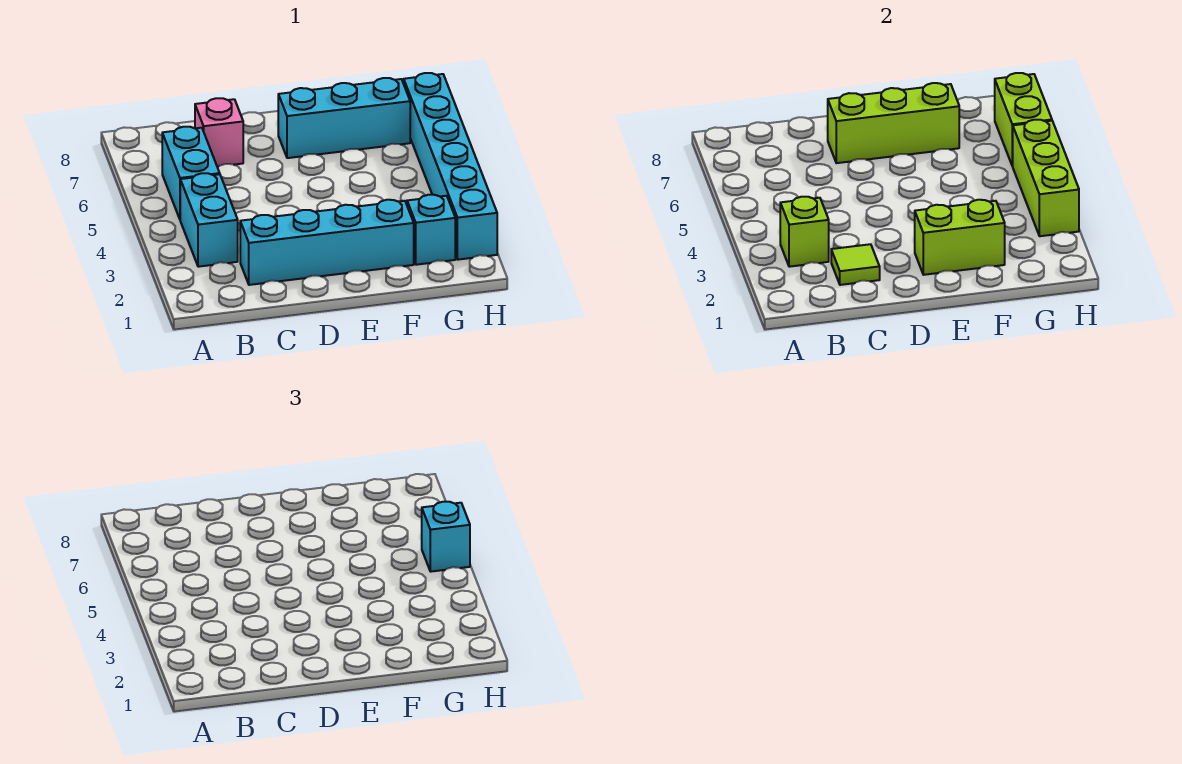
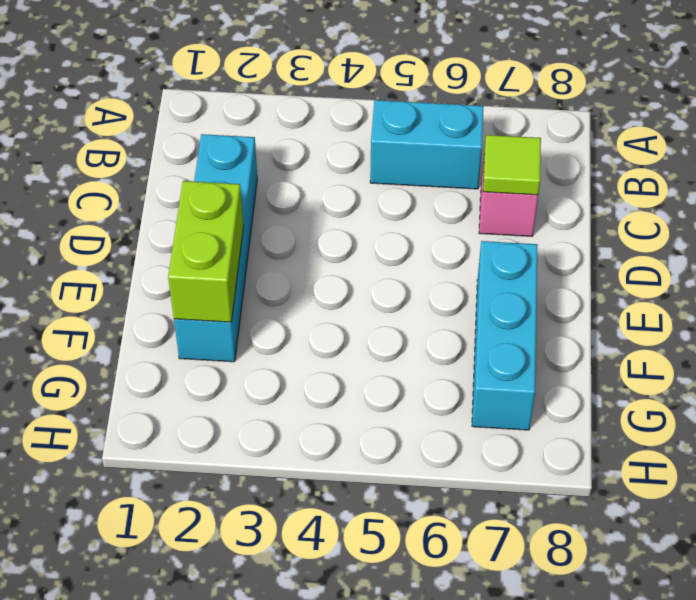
lime 1x1 tile [483,135,541,195] -> lime 1x1 tile moved to [831,244,880,285]
none -> cyan 1x2 brick [180,173,238,267]
none -> cyan 1x1 brick [407,195,455,265]
none -> cyan 1x6 brick [404,73,497,260]

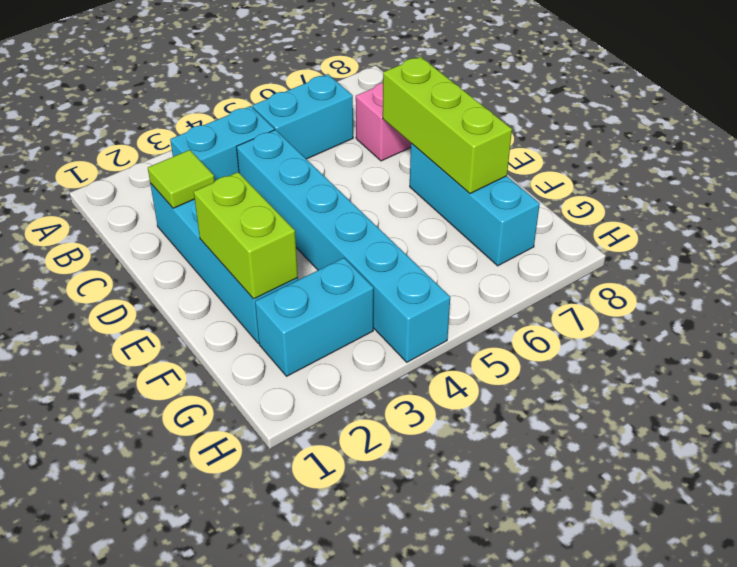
cyan 1x6 brick [237,130,450,362] -> cyan 1x6 brick turned to [404,73,497,260]
cyan 1x2 brick [255,258,374,376] -> cyan 1x1 brick [407,195,455,265]
none -> lime 1x1 brick [780,197,829,267]
none -> lime 1x3 brick [1013,120,1079,236]
none -> lime 1x2 brick [995,73,1052,166]

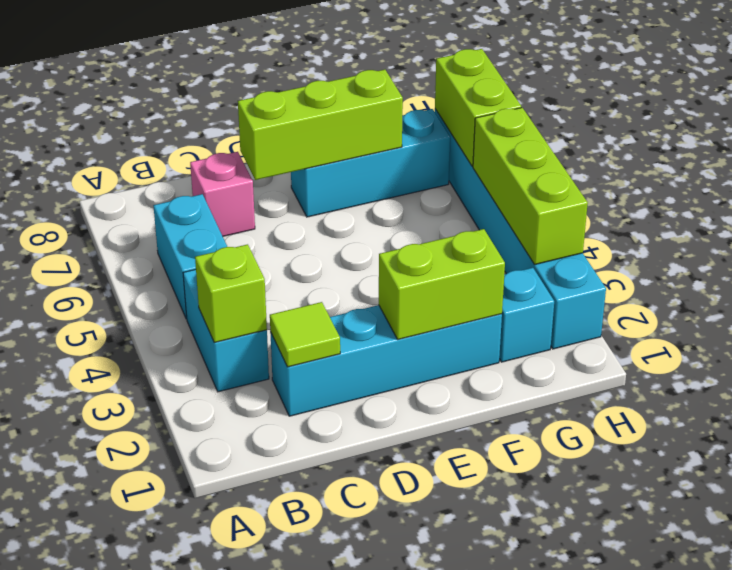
none -> cyan 1x1 brick [422,502,470,572]

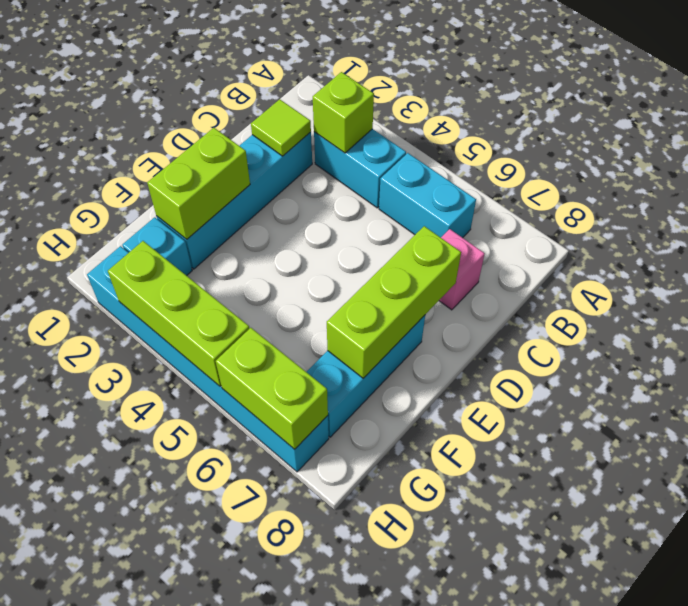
none -> cyan 1x1 brick [422,502,470,572]

